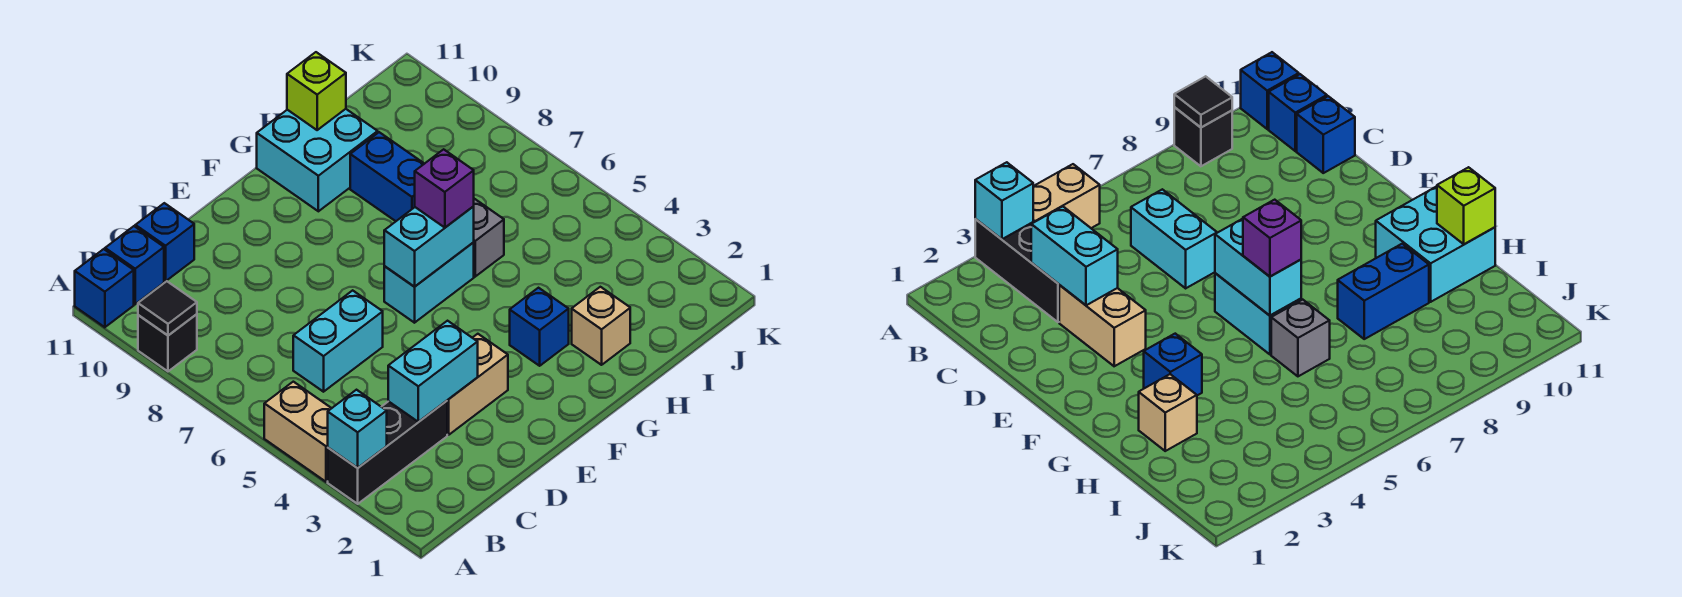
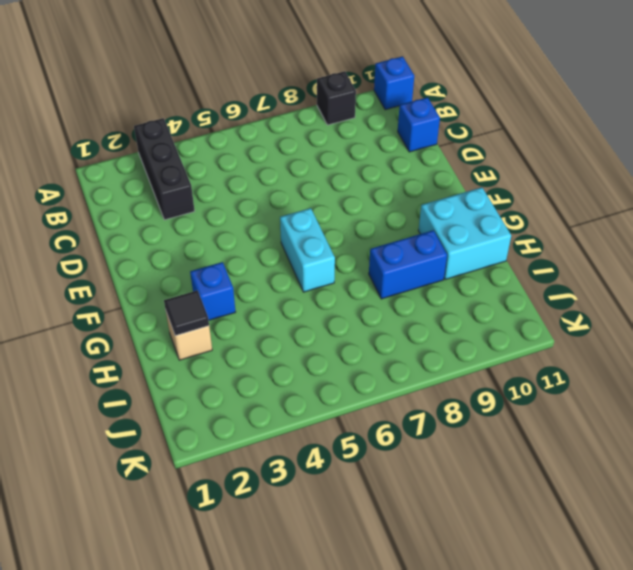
black 1x1 tile [164,290,209,336] -> black 1x1 tile moved to [138,281,197,335]
none -> tan 1x2 brick [264,382,332,482]
none -> blue 1x1 brick [105,226,164,304]
none -> cyan 1x2 brick [293,290,383,392]

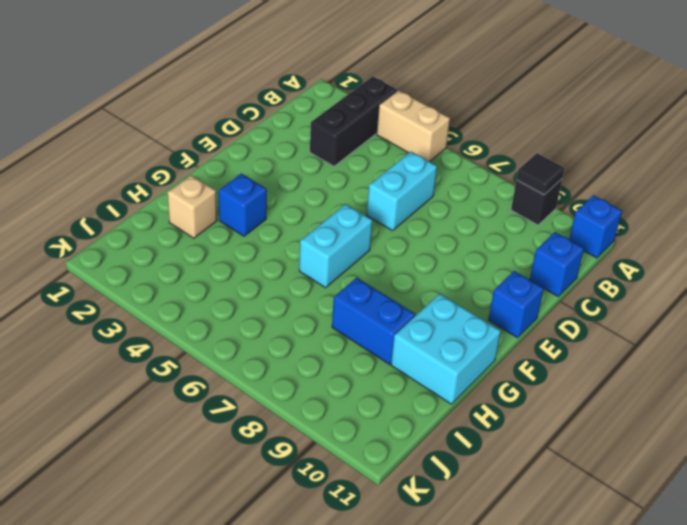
blue 1x1 brick [489,271,544,338] -> blue 1x1 brick moved to [105,226,164,304]
none -> tan 1x2 brick [447,334,508,435]
none -> grey 1x1 brick [474,199,504,277]
none -> cyan 1x1 brick [328,390,387,468]

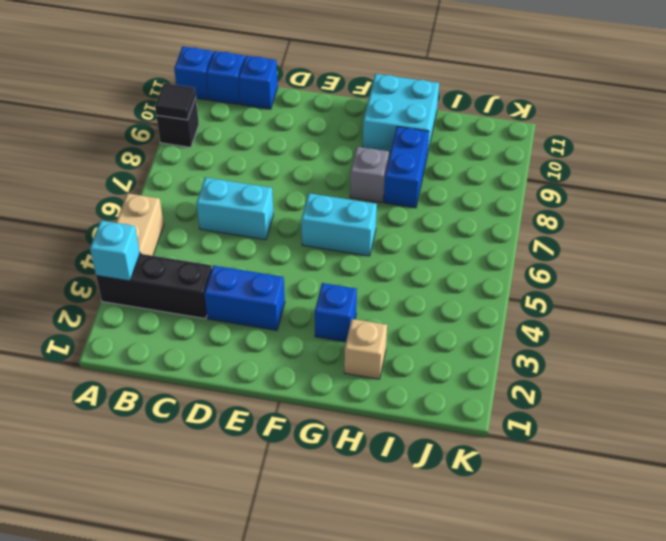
blue 1x2 brick [204,265,285,330] -> tan 1x2 brick [447,334,508,435]
grey 1x1 brick [350,147,389,203] -> grey 1x1 brick moved to [474,199,504,277]
none -> cyan 1x2 brick [388,321,478,422]
none -> cyan 1x2 brick [384,206,474,287]
none -> lime 1x1 brick [287,52,346,130]

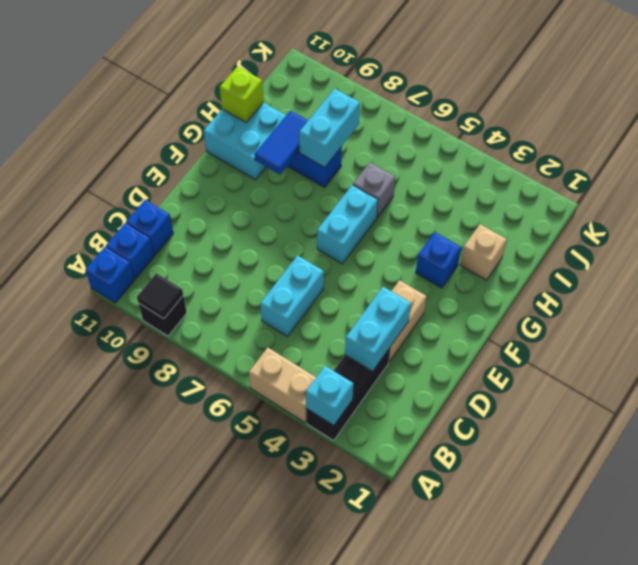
blue 1x2 tile [255,111,308,174] -> none
cyan 1x2 brick [299,89,360,167] -> cyan 1x2 brick moved to [384,206,474,287]
none -> purple 1x1 brick [415,149,474,228]

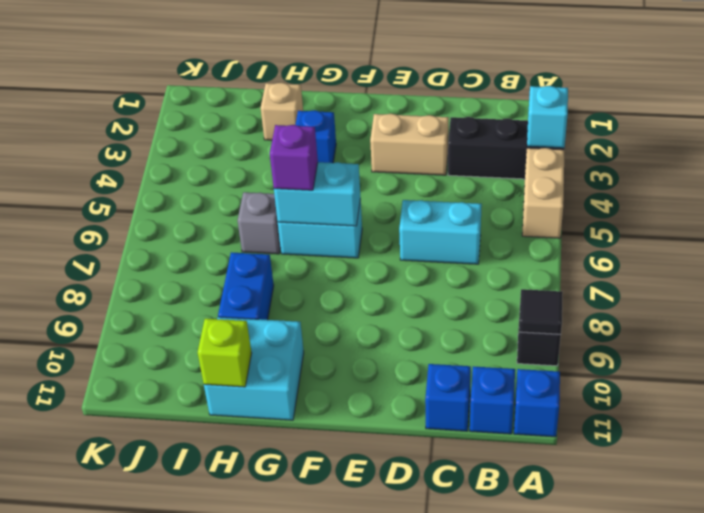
none -> cyan 1x2 brick [388,321,478,422]

